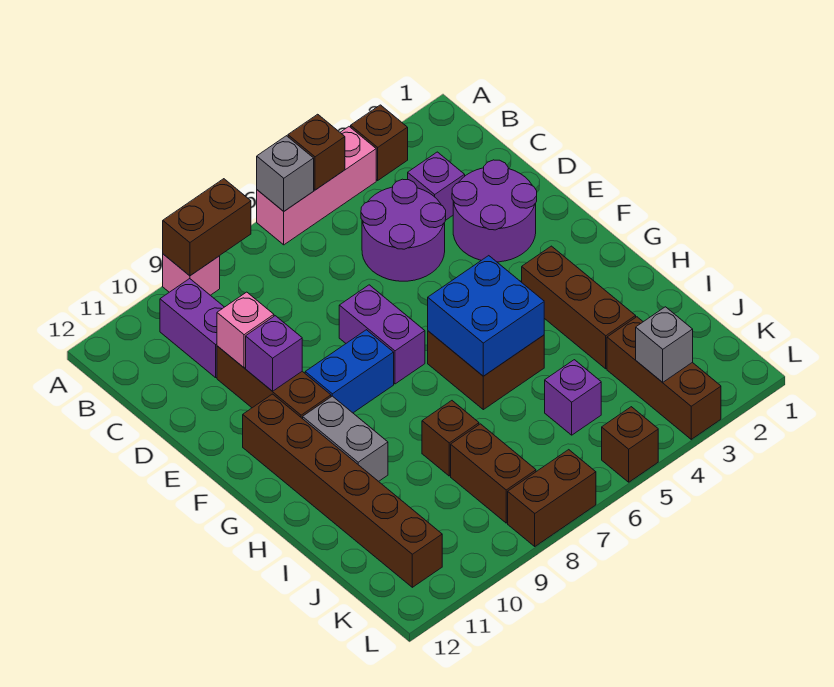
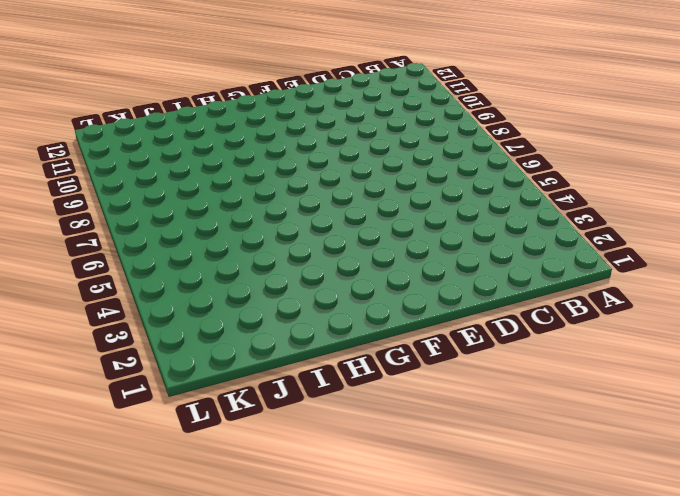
none -> brown 1x1 brick [351,105,408,180]
none -> pink 1x3 brick [257,127,376,245]
none -> pink 1x1 brick [163,254,220,295]

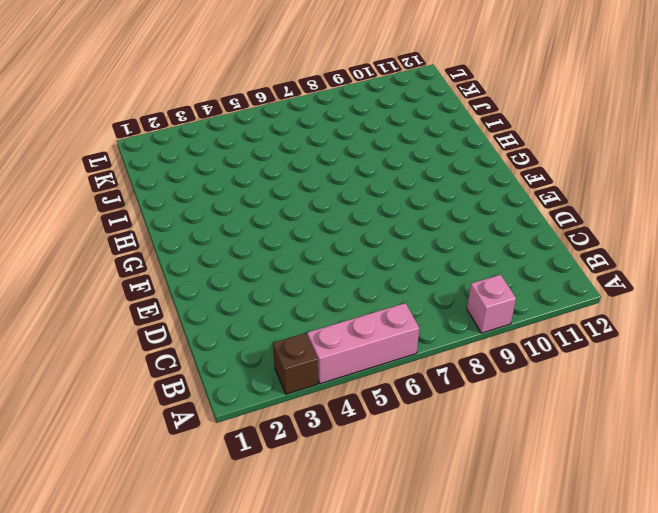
none -> purple 1x2 brick [160,279,224,378]
none -> purple 1x1 brick [408,152,465,220]
none -> purple 2x2 round brick [361,179,446,281]

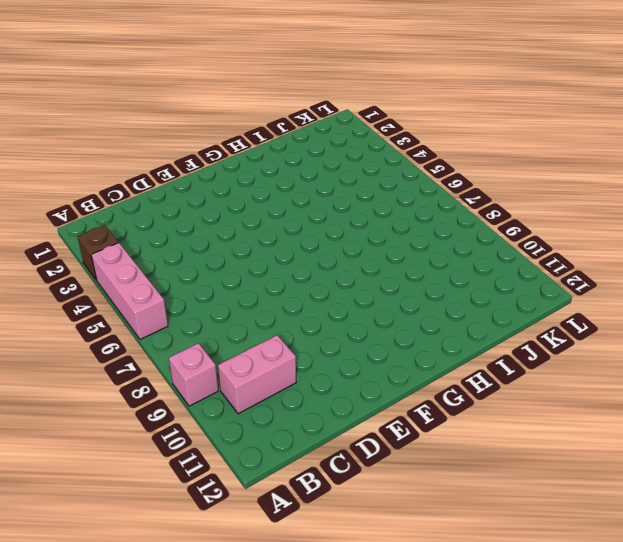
pink 1x2 brick [218,335,296,414] -> purple 1x2 brick [160,279,224,378]
none -> purple 1x1 brick [408,152,465,220]
none -> purple 2x2 round brick [361,179,446,281]
none -> purple 2x2 round brick [452,160,537,262]

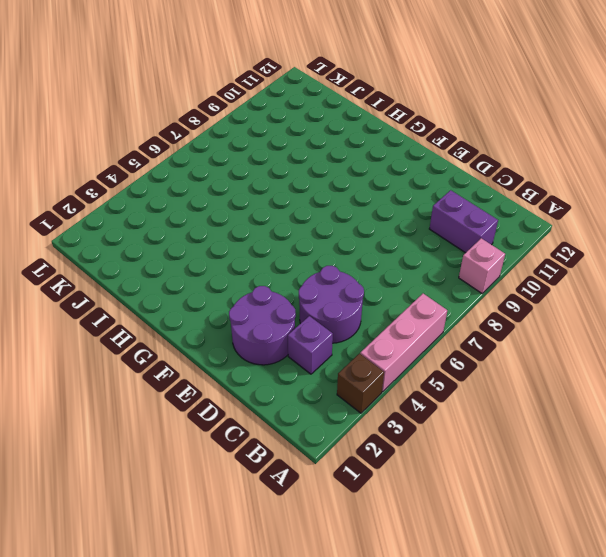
none -> brown 1x3 brick [217,346,331,419]
none -> purple 1x2 brick [339,285,425,384]
none -> blue 1x2 brick [305,330,394,413]

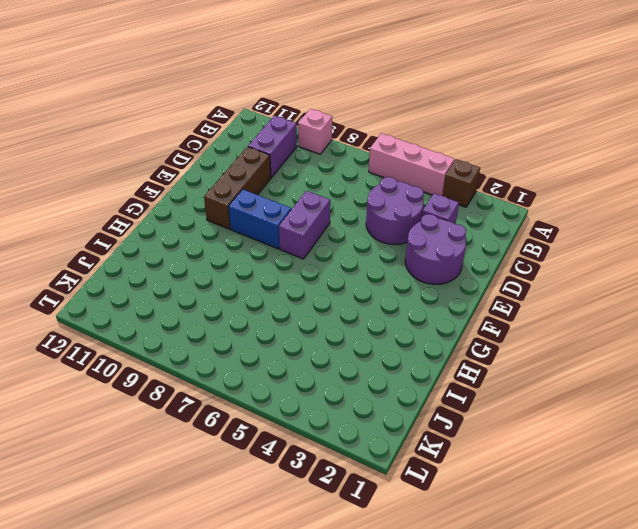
none -> brown 1x6 brick [243,394,442,587]
none -> brown 1x3 brick [522,246,636,369]
none -> brown 2x2 brick [428,331,544,410]

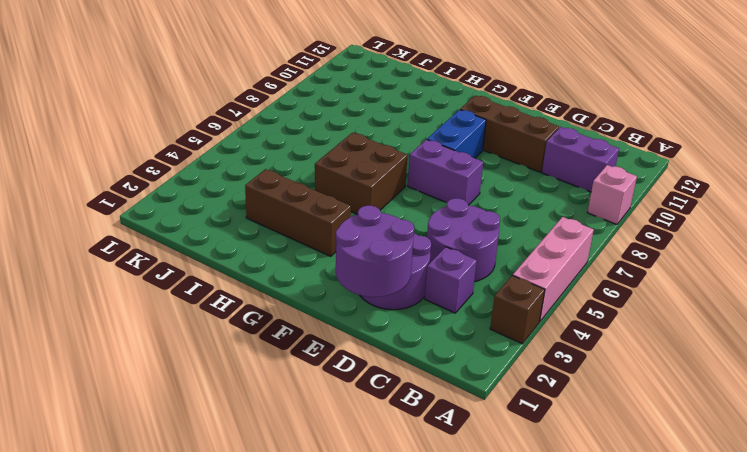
purple 2x2 round brick [336,205,414,297] -> none
none -> brown 1x6 brick [243,394,442,587]
none -> grey 1x2 brick [303,396,388,481]
none -> brown 1x1 brick [422,401,479,476]

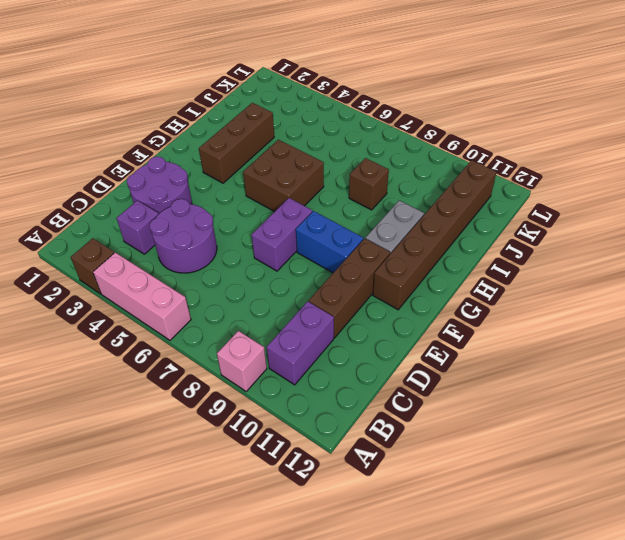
none -> brown 1x3 brick [607,317,721,439]
none -> purple 1x1 brick [545,360,601,435]
none -> brown 1x2 brick [451,424,536,523]

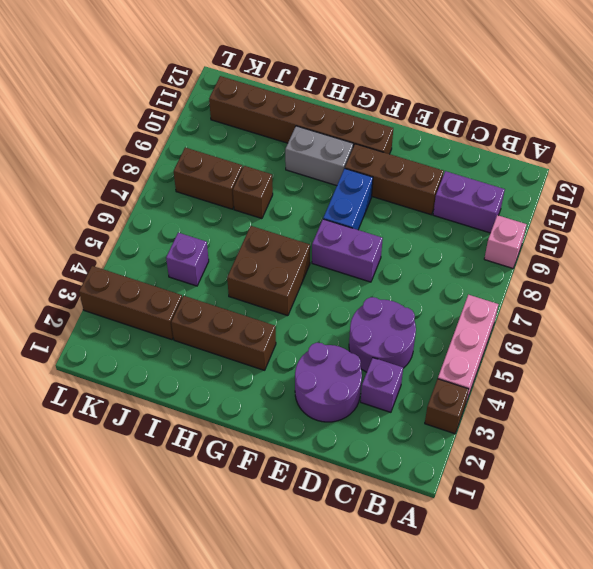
none -> brown 1x1 brick [602,407,658,482]
none -> brown 1x2 brick [508,450,596,546]
none -> brown 1x1 brick [288,114,345,190]

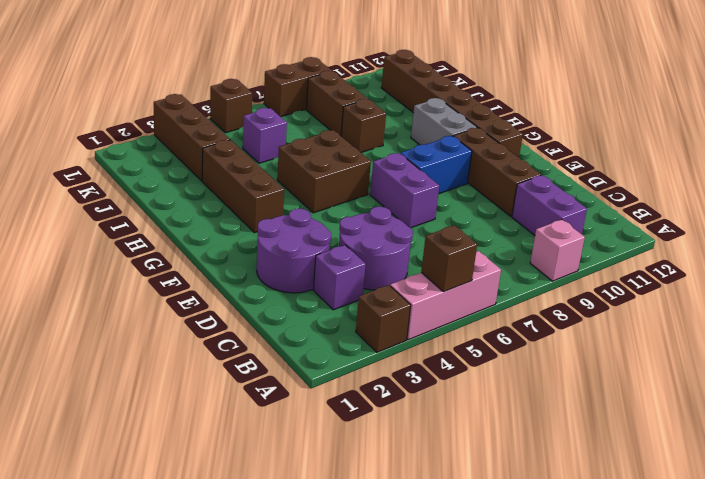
none -> grey 1x1 brick [257,136,314,211]
none -> brown 1x2 brick [163,179,251,276]
none -> pink 1x1 brick [217,292,274,368]

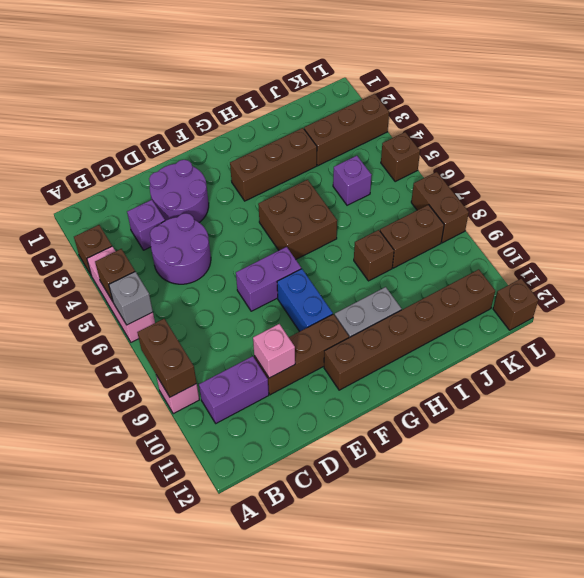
brown 1x1 brick [493,279,538,330] -> none
none -> purple 1x1 brick [246,316,302,391]
none -> blue 2x2 brick [428,256,544,376]
none -> grey 1x1 brick [636,307,693,382]

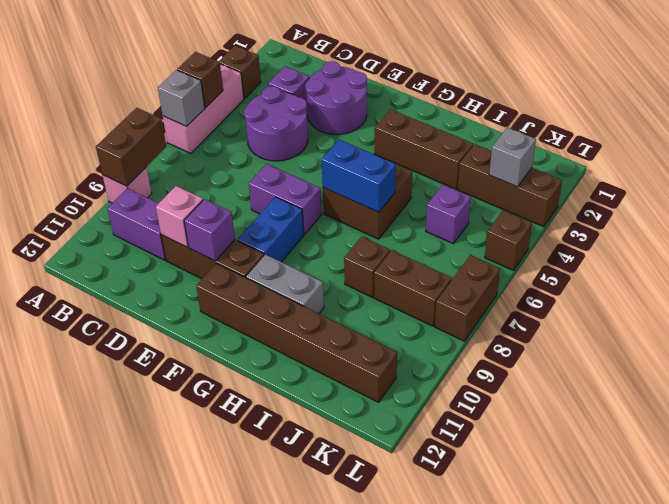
blue 1x2 brick [322,140,396,212] -> blue 2x2 brick [428,256,544,376]

